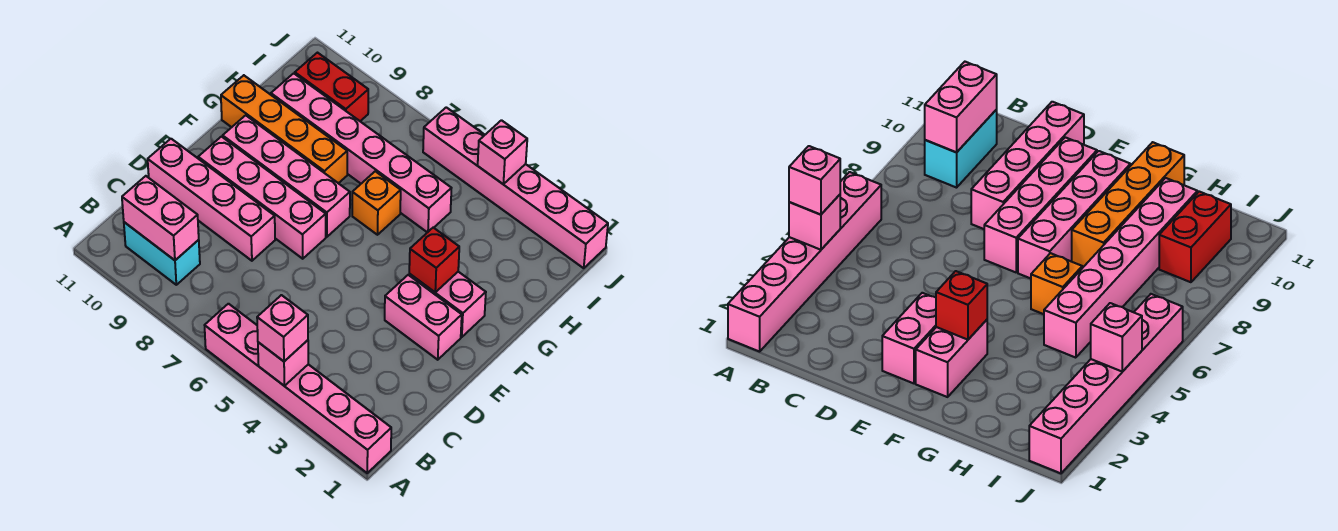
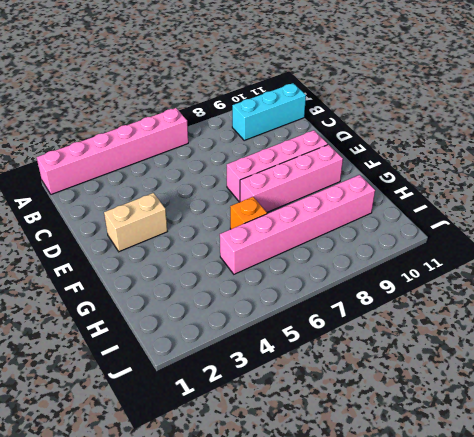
cyan 1x3 brick [232,83,306,140] -> cyan 1x2 brick [124,222,200,285]
tan 1x2 brick [104,193,167,252] -> pink 1x2 brick [385,275,462,360]
none -> pink 1x4 brick [148,139,275,261]
none -> pink 1x2 brick [409,272,486,337]
none -> orange 1x4 brick [221,75,347,183]

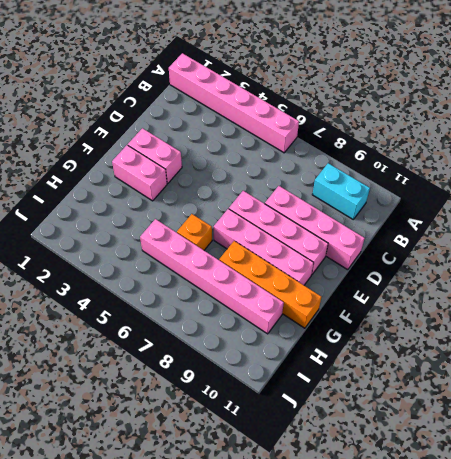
none -> red 1x2 brick [295,53,368,121]
none -> pink 1x6 brick [423,107,608,268]
none -> pink 1x1 brick [258,340,308,386]

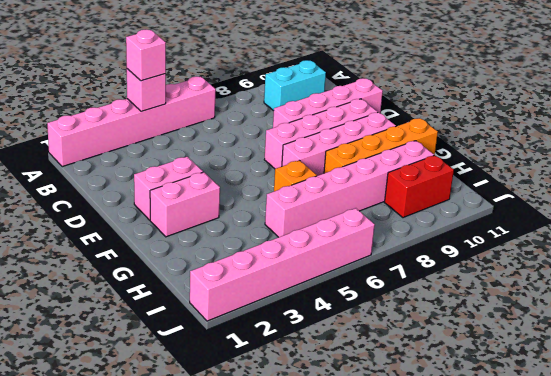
none -> pink 1x2 brick [122,176,199,260]
none -> red 1x1 brick [409,228,459,292]
none -> pink 1x1 brick [478,120,527,184]

